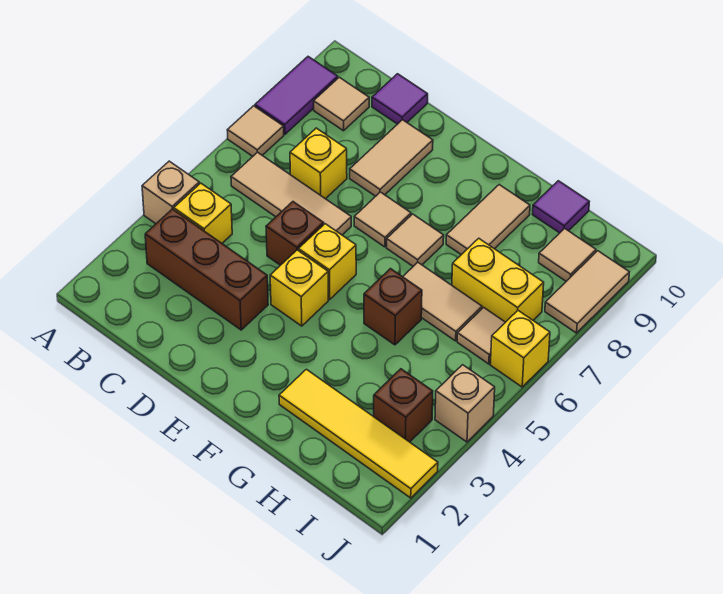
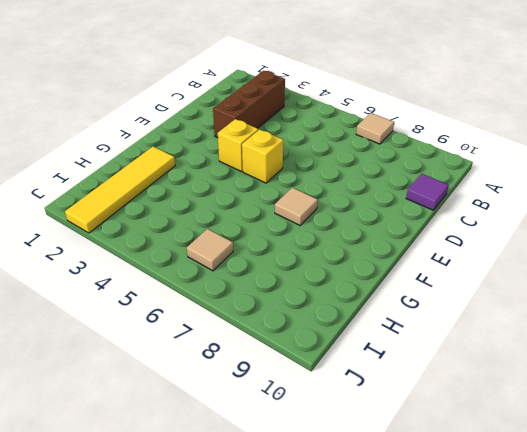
none -> tan 1x1 brick [142,161,199,224]
none -> purple 1x2 tile [255,57,338,134]
none -> yellow 1x1 brick [174,183,232,243]

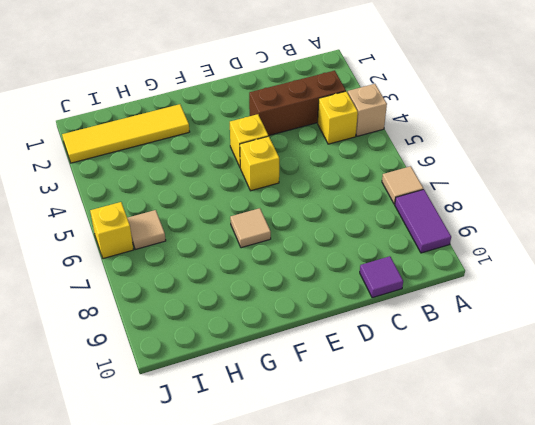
none -> tan 1x3 tile [231,152,351,235]
none -> tan 1x1 tile [314,77,369,131]
none -> yellow 1x1 brick [290,128,347,199]

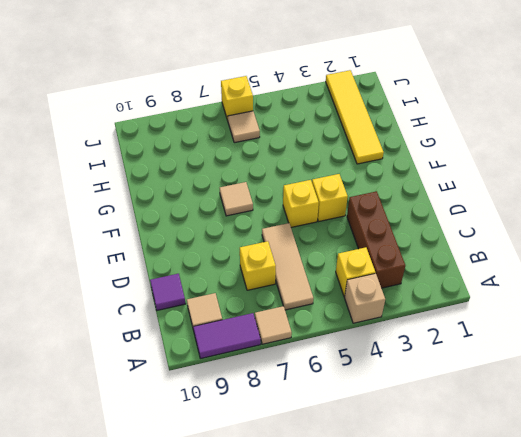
none -> brown 1x1 brick [266,202,324,265]
none -> tan 1x2 tile [350,120,433,196]
none -> tan 1x1 tile [354,192,411,247]

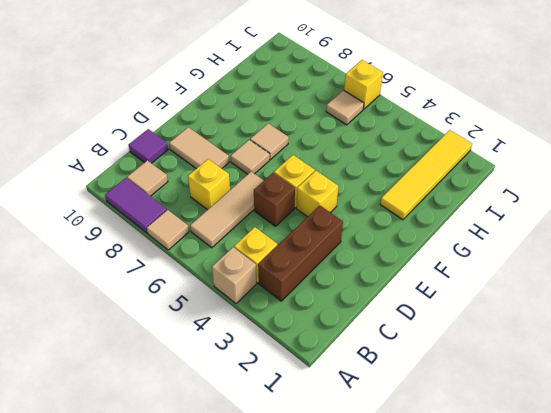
none -> brown 1x1 brick [364,269,422,345]
none -> tan 1x2 tile [403,262,482,341]
none -> tan 1x2 tile [446,185,530,255]

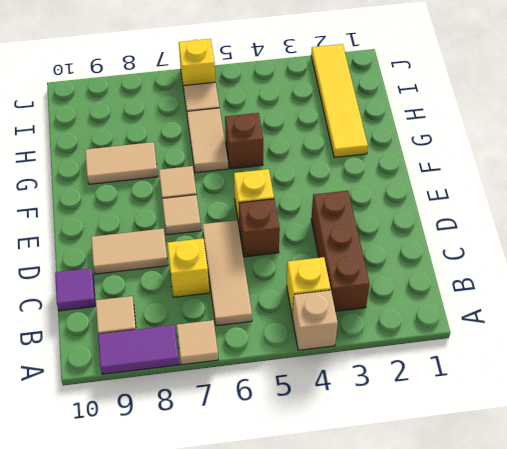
none -> yellow 1x1 brick [270,250,328,326]
none -> yellow 1x2 brick [452,238,544,322]
none -> purple 1x1 tile [532,181,589,233]

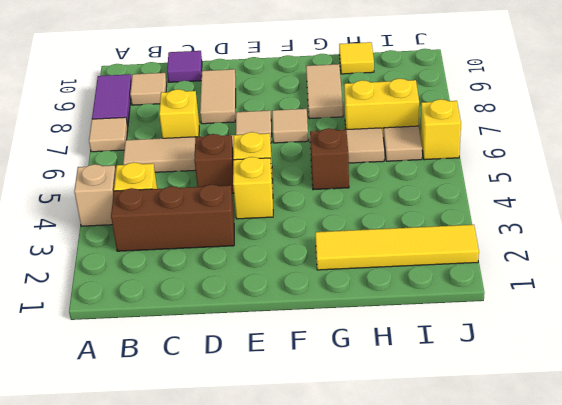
yellow 1x1 tile [339,42,374,74] -> purple 1x1 tile [532,181,589,233]
none -> brown 1x1 brick [374,369,433,442]
none -> tan 1x1 tile [539,228,596,281]
none -> tan 1x1 brick [435,365,495,442]

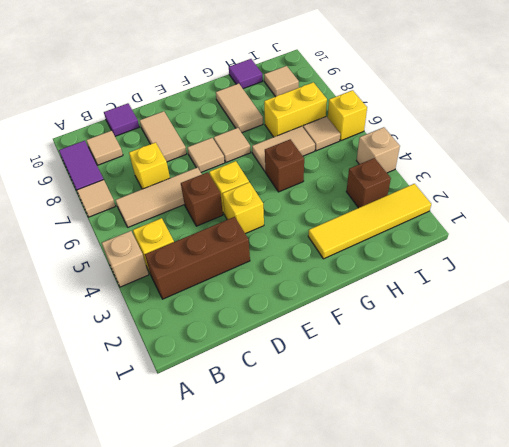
none -> tan 1x2 tile [545,251,629,333]

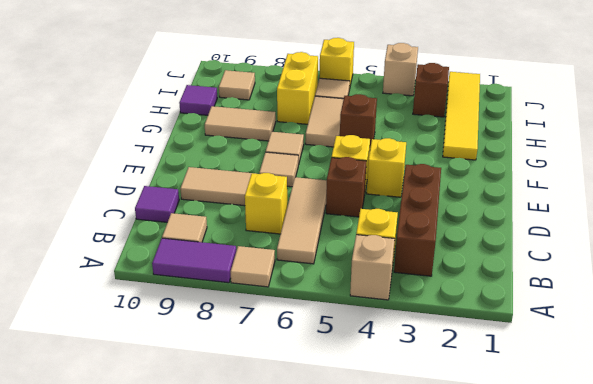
none -> tan 1x2 tile [545,251,629,333]

